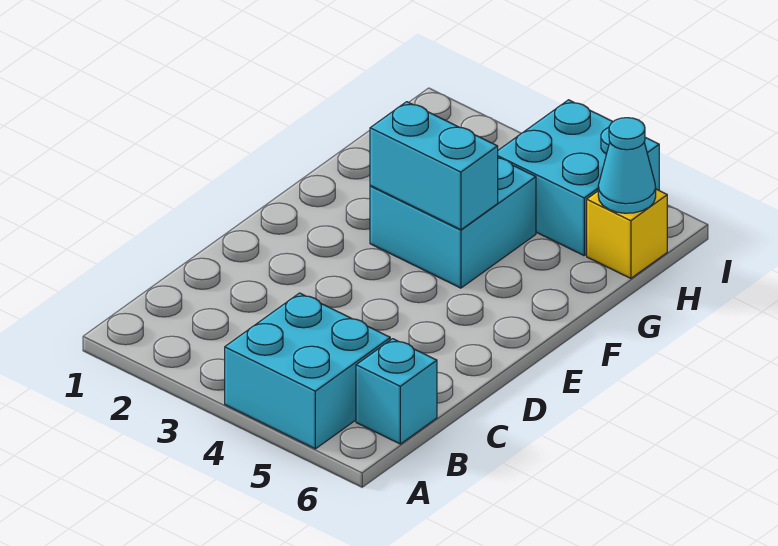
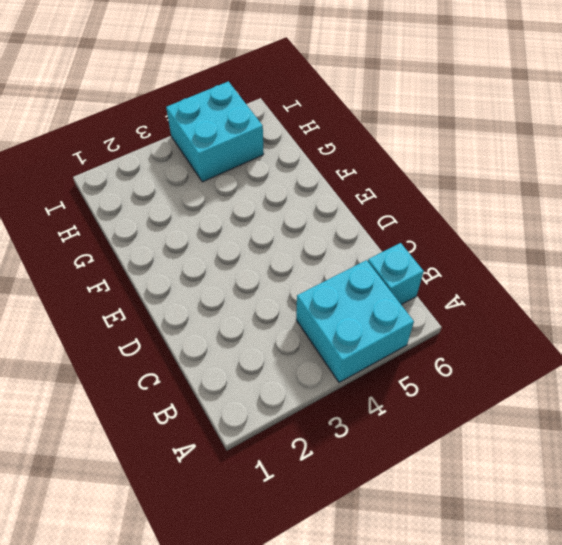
none -> cyan 2x2 brick [370,158,536,288]
none -> yellow 1x1 brick [587,189,667,278]

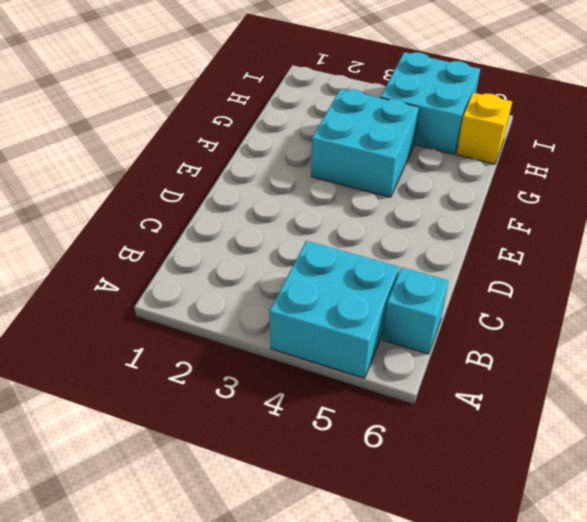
none -> cyan 1x2 brick [370,102,498,230]
none -> cyan 1x1 cone [598,118,656,213]

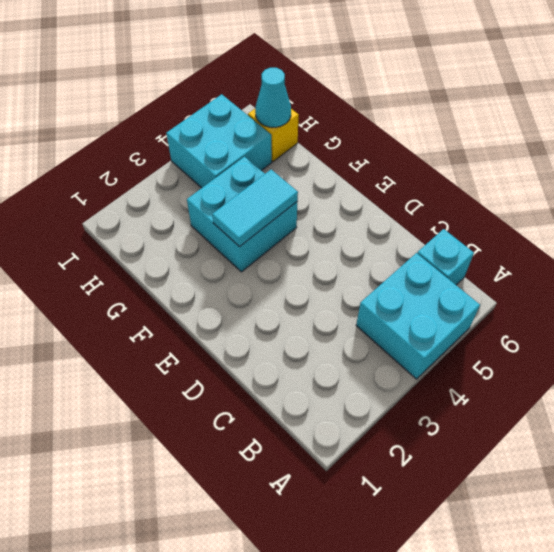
cyan 1x2 tile [212,170,298,247] -> cyan 1x2 brick [370,102,498,230]

